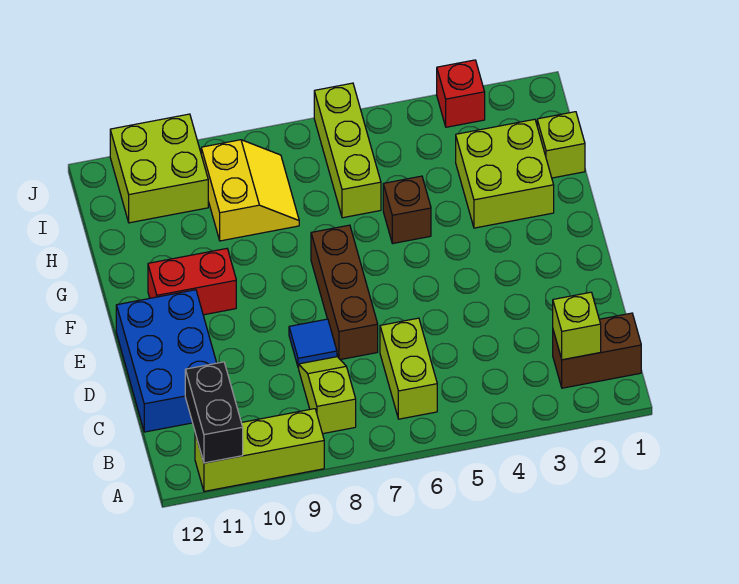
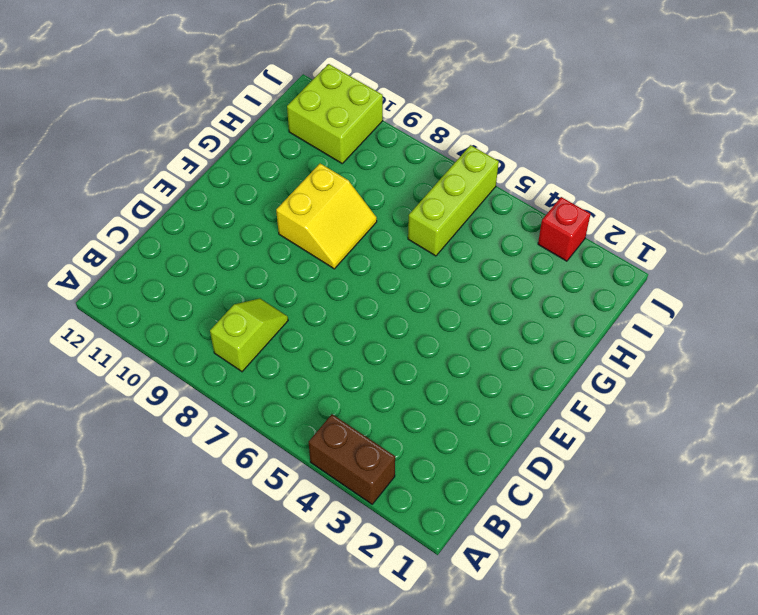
brown 1x2 brick [309,414,395,504] -> brown 1x2 brick moved to [553,313,641,388]
yellow 2x2 slope [276,163,377,269] -> yellow 2x2 slope moved to [201,140,299,241]
none -> lime 1x3 brick [195,409,324,491]
none -> lime 1x2 brick [380,318,437,419]
none -> blue 2x3 brick [116,290,217,432]

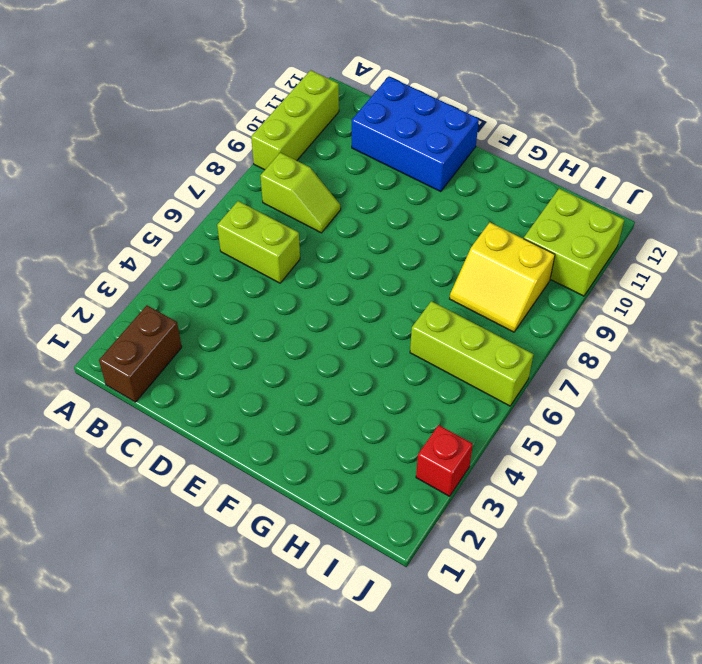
none -> brown 1x3 brick [311,225,378,360]
none -> blue 1x1 tile [289,319,337,368]
none -> red 1x2 brick [148,249,236,315]

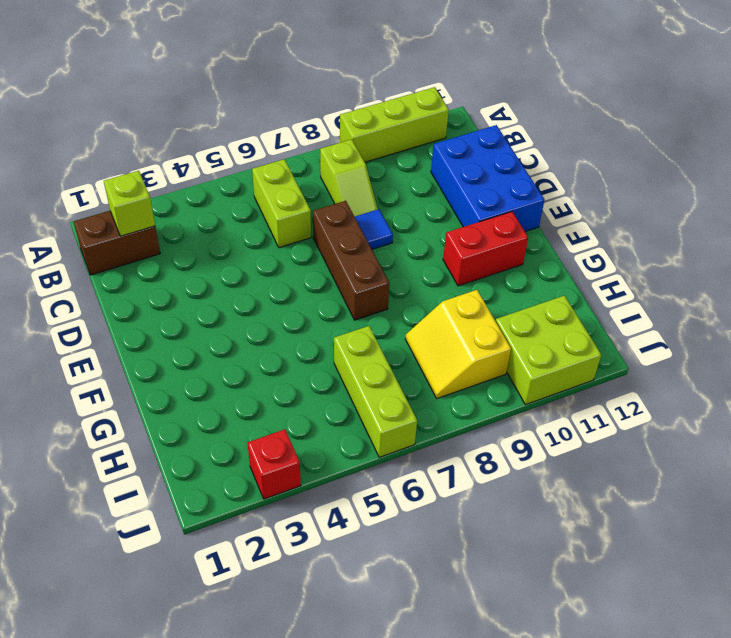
none -> lime 2x2 brick [456,119,554,228]
none -> brown 1x1 brick [383,176,431,244]
none -> lime 1x1 brick [537,112,585,178]

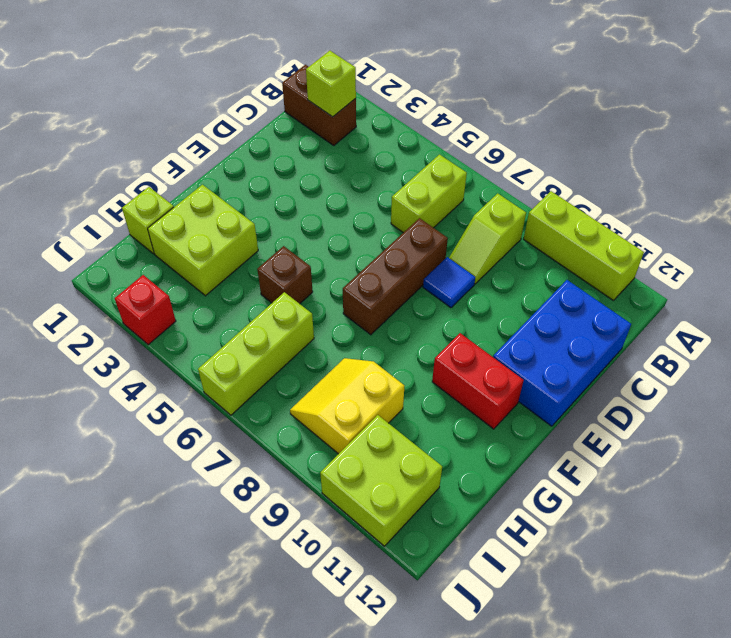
none -> black 1x2 brick [185,362,243,463]

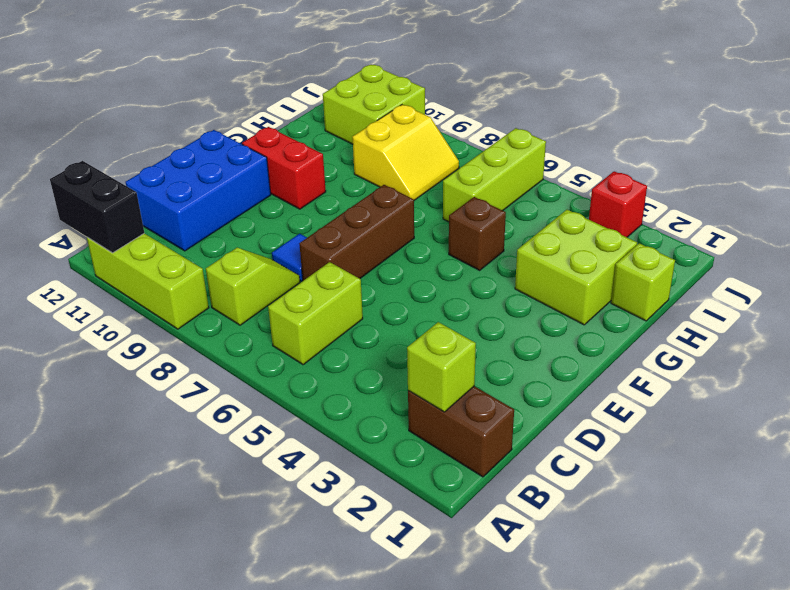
black 1x2 brick [50,161,144,253] -> black 1x2 brick turned to [185,362,243,463]

